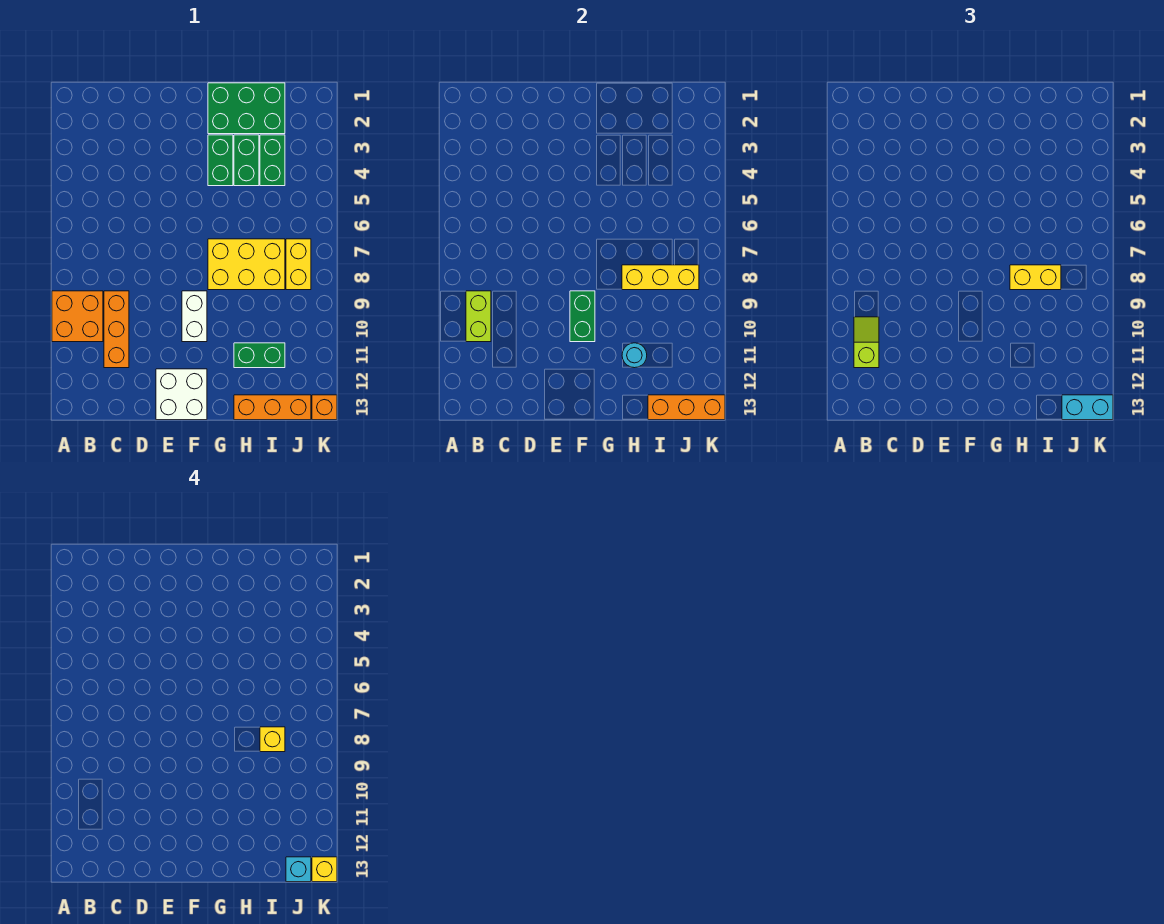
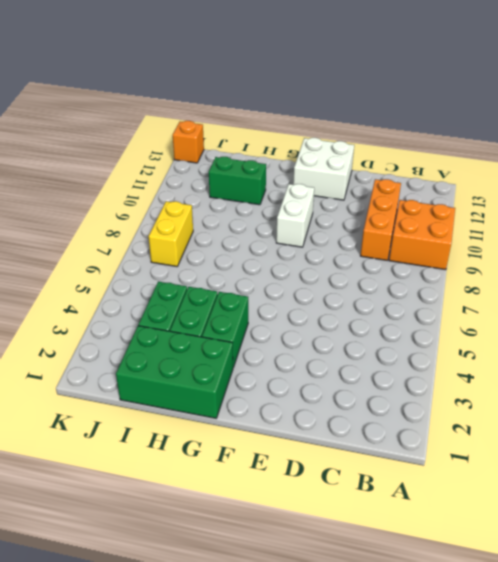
none -> yellow 2x3 brick [208,239,285,290]
none -> orange 1x3 brick [234,395,311,420]
none -> lime 1x2 brick [466,291,491,342]

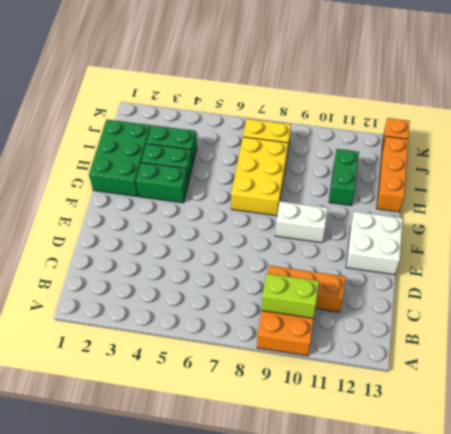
none -> green 1x2 brick [570,291,595,342]
none -> yellow 1x3 brick [622,265,699,290]
none -> cyan 1x1 round brick [622,343,647,368]

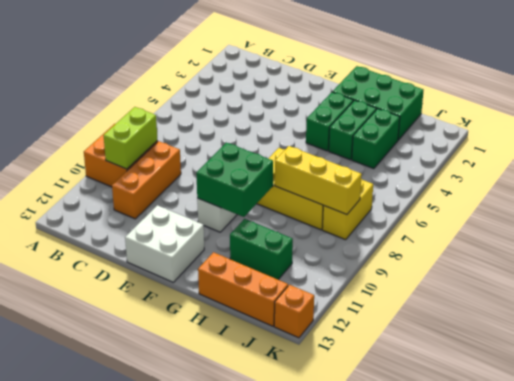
green 2x2 brick [196,143,273,217] -> green 1x2 brick [570,291,595,342]
none -> cyan 1x1 round brick [622,343,647,368]
none -> orange 1x3 brick [648,395,725,420]
none -> lime 1x2 slope [854,317,879,368]

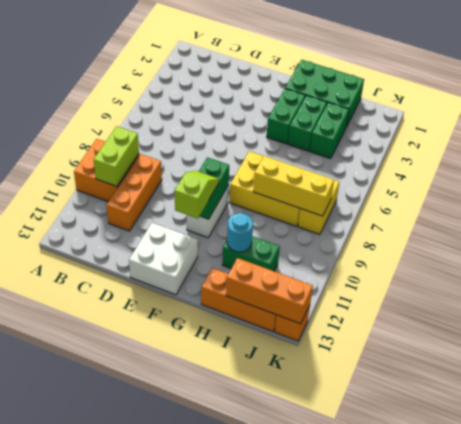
lime 1x2 slope [175,171,219,219] -> lime 1x2 slope moved to [854,317,879,368]
none -> yellow 1x2 brick [1010,265,1061,290]
none -> cyan 1x2 brick [1062,395,1113,420]
none -> yellow 1x1 brick [260,727,285,752]

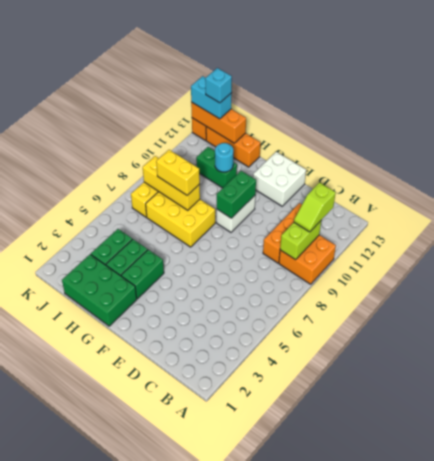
none -> yellow 1x1 brick [260,727,285,752]
none -> yellow 1x1 brick [312,857,337,882]

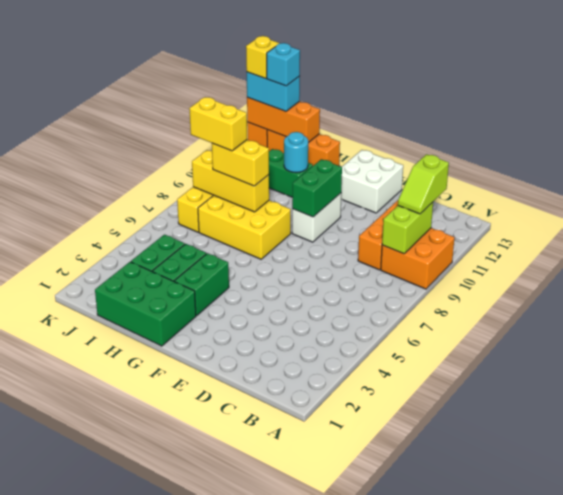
yellow 1x2 brick [189,97,247,151] -> yellow 1x1 brick [260,727,285,752]

